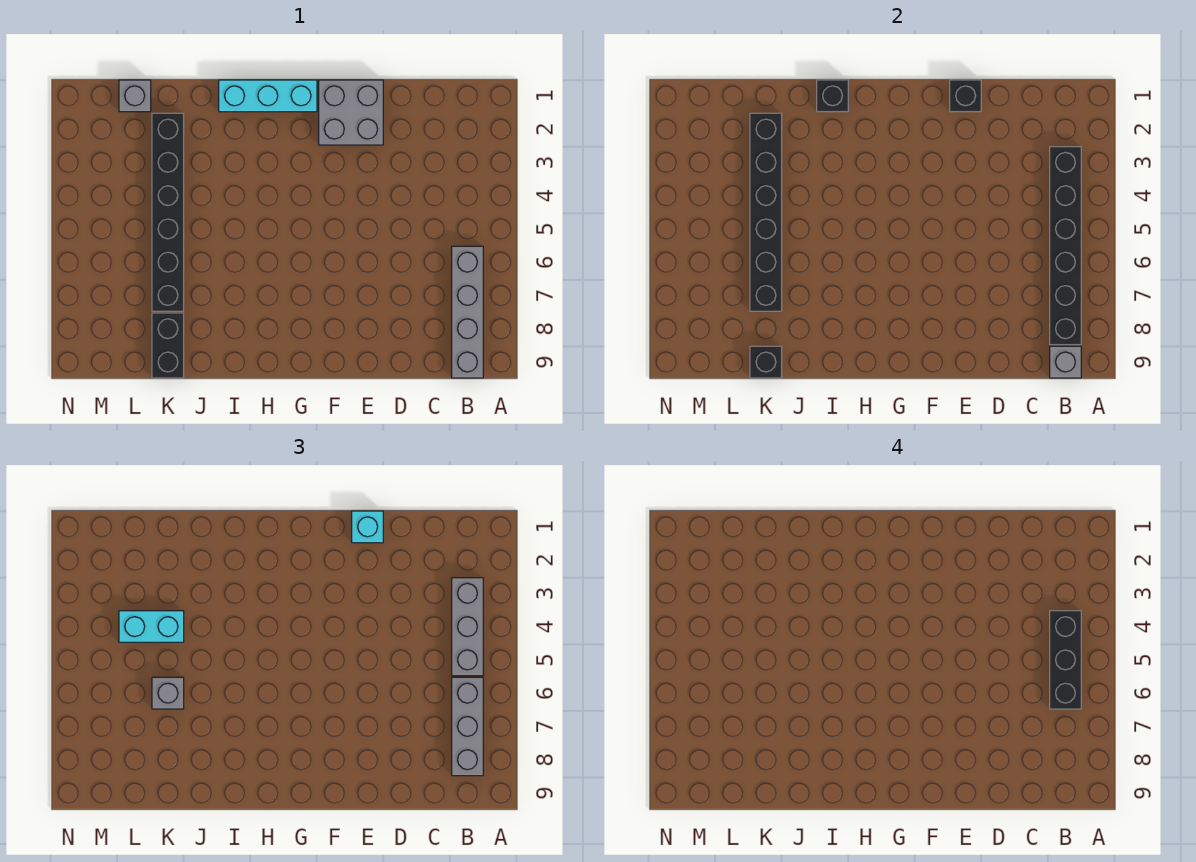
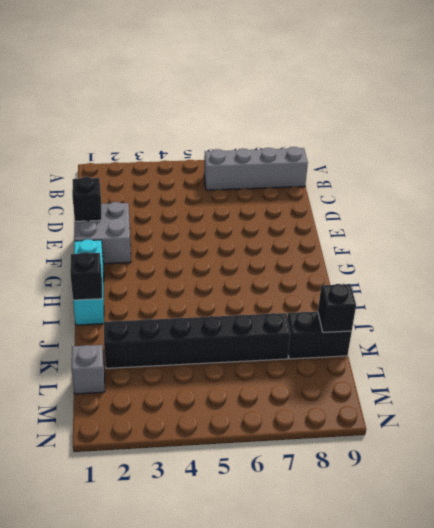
none -> black 1x6 brick [1050,147,1081,345]
none -> grey 1x1 brick [1050,346,1081,378]
none -> black 1x6 brick [750,113,782,311]

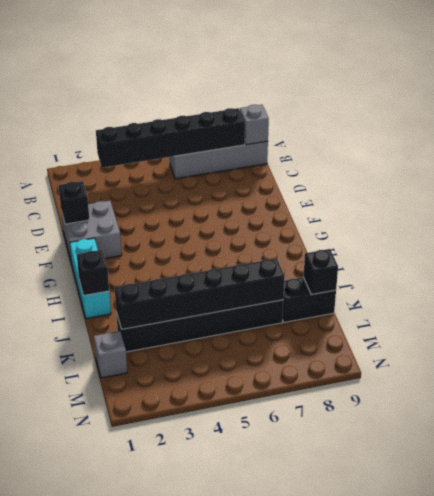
none -> grey 1x3 brick [452,578,483,676]
none -> grey 1x3 brick [452,677,483,776]
none -> cyan 1x1 brick [352,511,383,543]

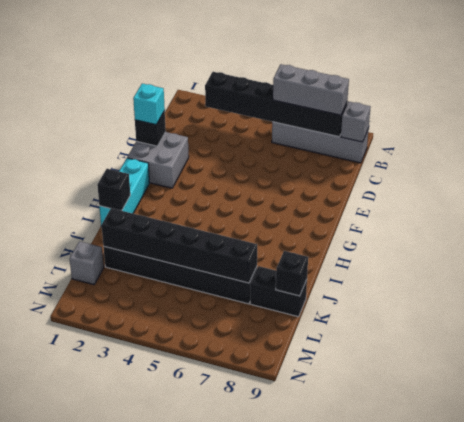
none -> grey 1x3 brick [452,578,483,676]
none -> cyan 1x2 brick [119,611,184,642]
none -> grey 1x1 brick [152,677,184,709]

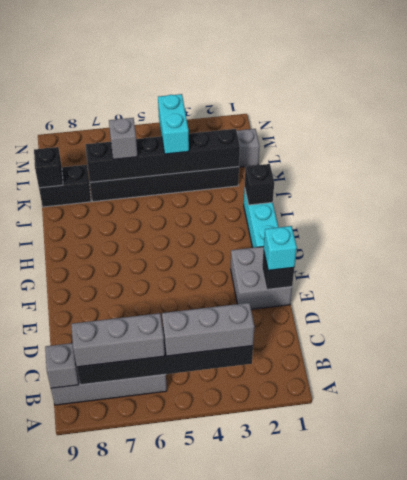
none -> black 1x3 brick [1050,611,1081,709]

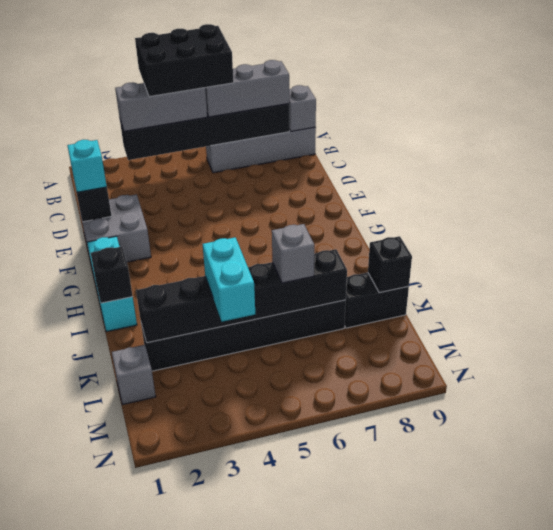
black 2x3 brick [135,24,234,97] -> black 1x3 brick [1050,611,1081,709]

